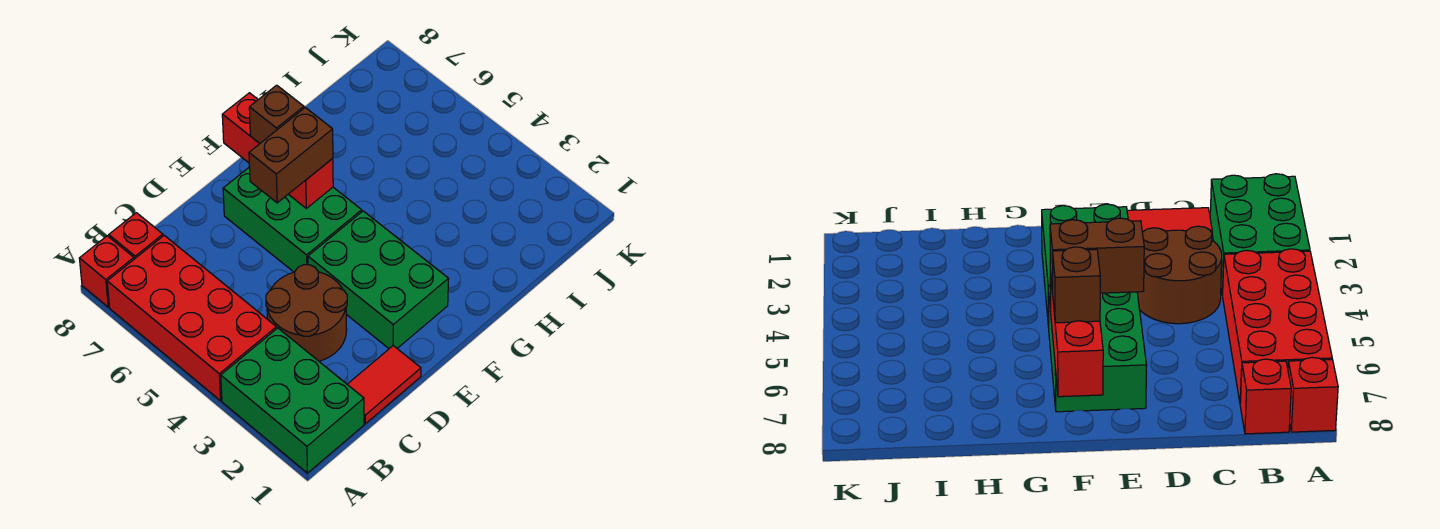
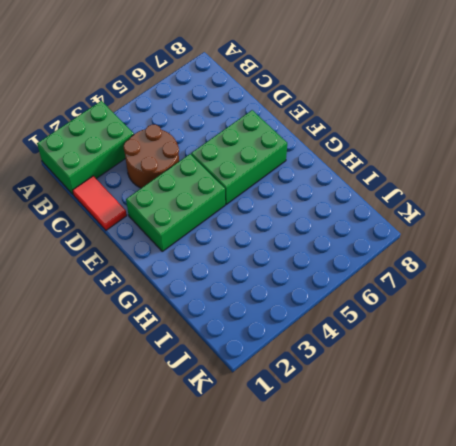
none -> red 2x4 brick [107,235,276,401]
none -> red 1x1 brick [79,236,134,307]

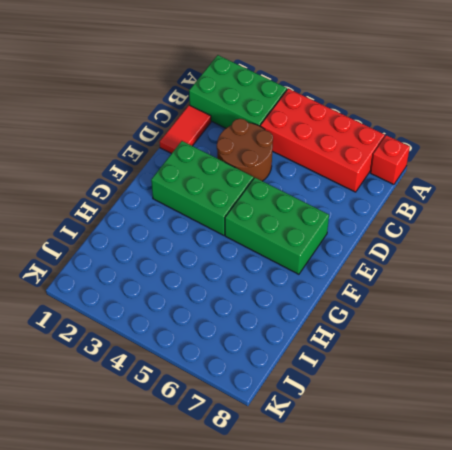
none -> red 1x1 brick [109,213,163,259]
none -> red 1x3 brick [222,93,333,208]

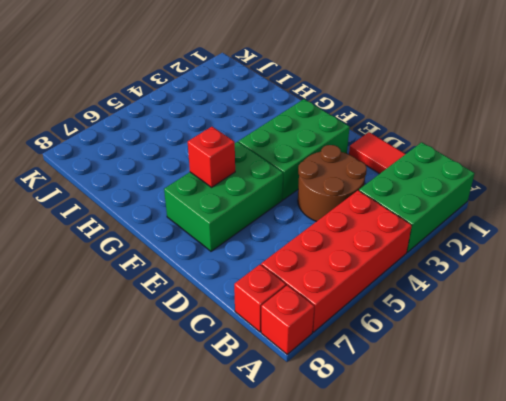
red 1x1 brick [188,127,235,187] -> red 1x3 brick [222,93,333,208]
none -> brown 1x2 brick [249,108,333,203]
none -> brown 1x1 brick [249,85,304,143]

